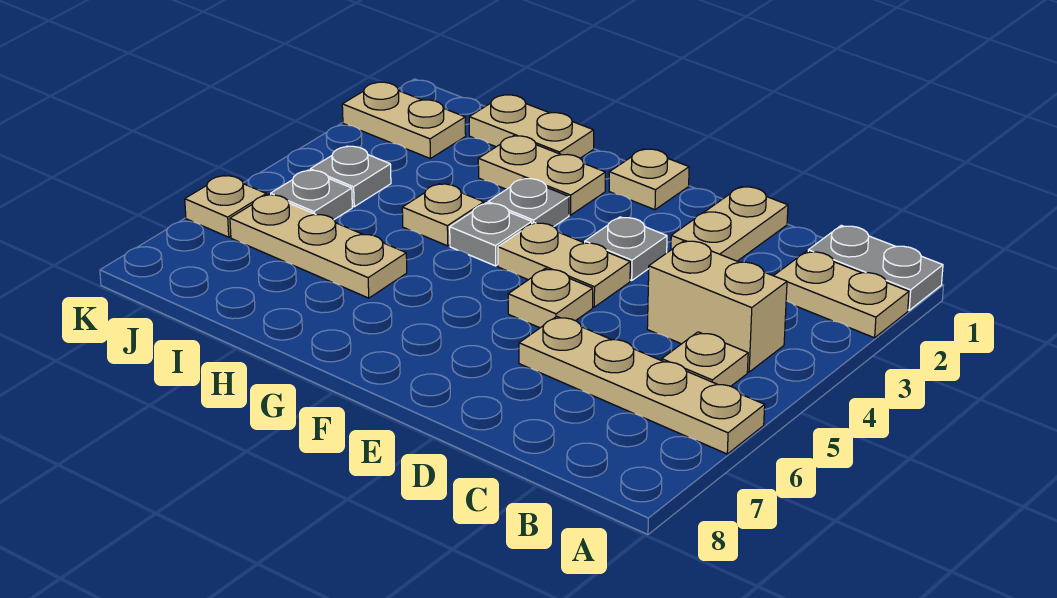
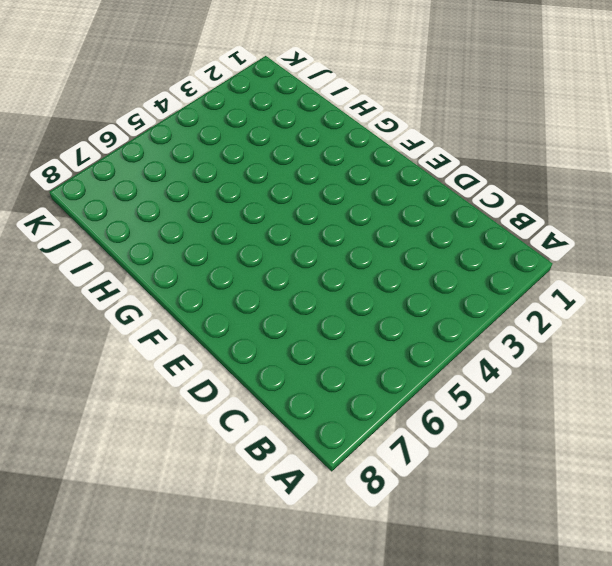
none -> grey 1x2 plate [808,225,943,310]
none -> tan 1x2 plate [774,251,909,338]
none -> tan 1x4 plate [519,316,765,454]

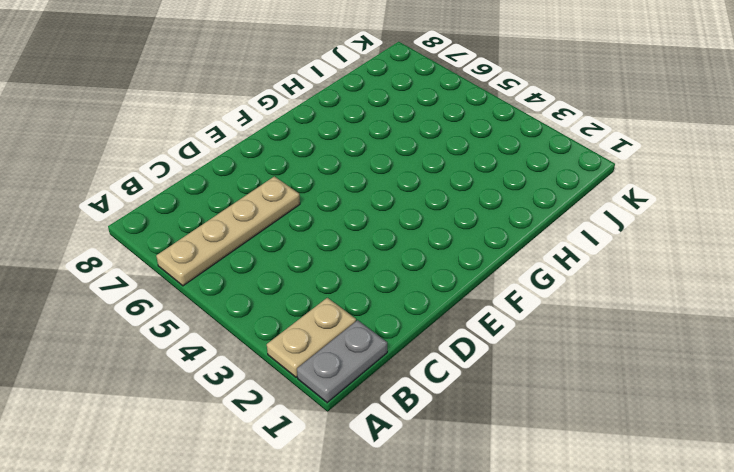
none -> tan 1x2 brick [647,240,787,372]
none -> tan 1x1 plate [662,332,748,386]
none -> tan 1x2 plate [671,187,788,261]

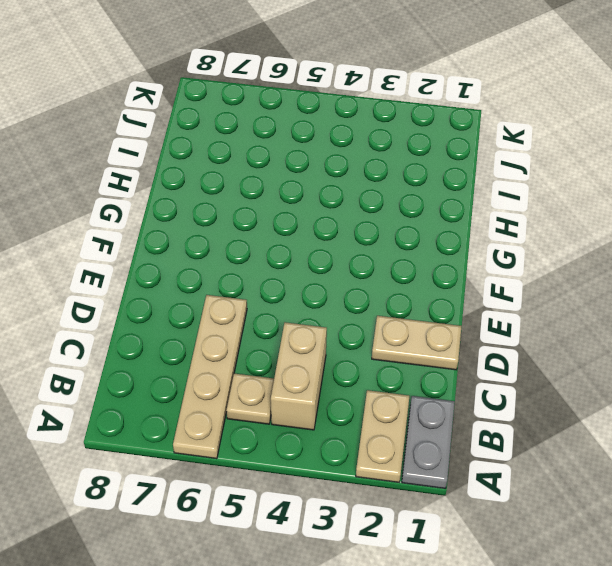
none -> grey 1x1 plate [585,217,667,280]
none -> tan 1x2 plate [498,223,630,307]
none -> tan 1x1 plate [508,268,593,328]

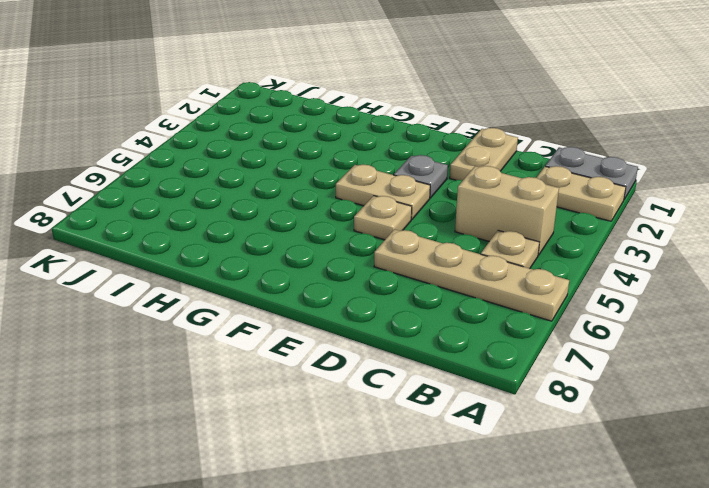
none -> tan 1x1 plate [609,149,689,210]
none -> tan 1x2 plate [478,136,605,215]
none -> grey 1x1 plate [488,178,569,227]

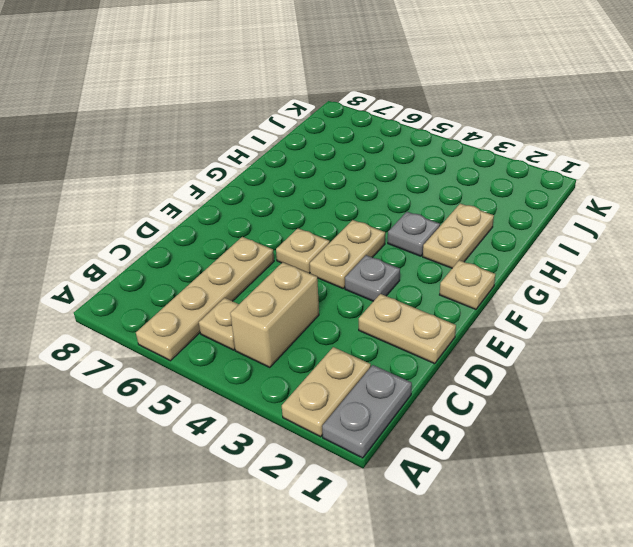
none -> grey 1x1 plate [450,203,532,266]
none -> tan 1x2 plate [469,95,594,158]
none -> tan 1x1 plate [402,184,484,246]

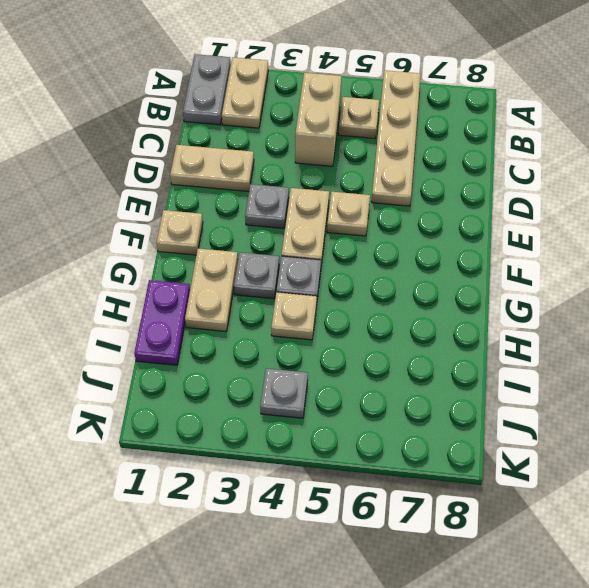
purple 1x2 plate [134,280,190,365] -> tan 1x2 plate [469,95,594,158]
none -> tan 1x3 plate [230,195,407,298]
none -> tan 1x2 plate [342,82,466,158]
none -> grey 1x1 plate [271,170,352,220]

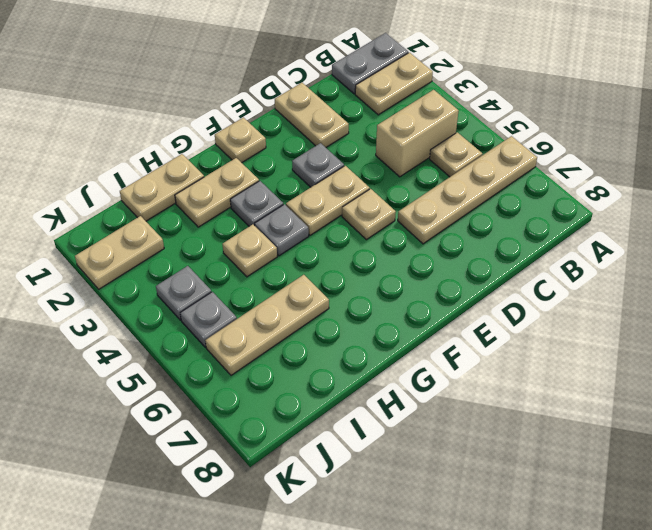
none -> tan 1x1 plate [185,175,266,237]

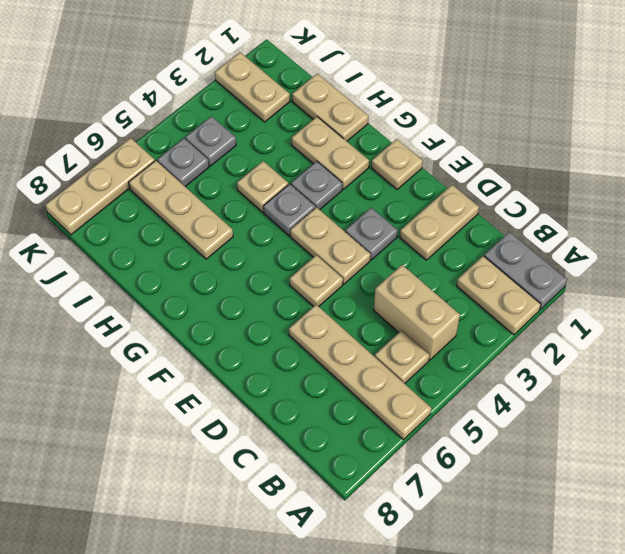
tan 1x3 plate [45,138,155,235] -> tan 1x1 plate [185,175,266,237]

